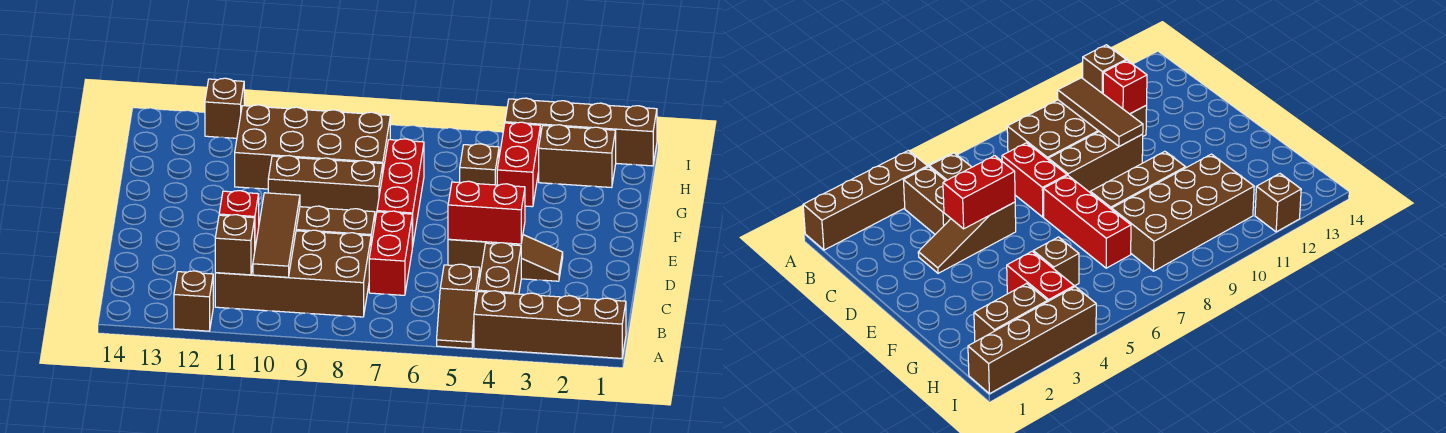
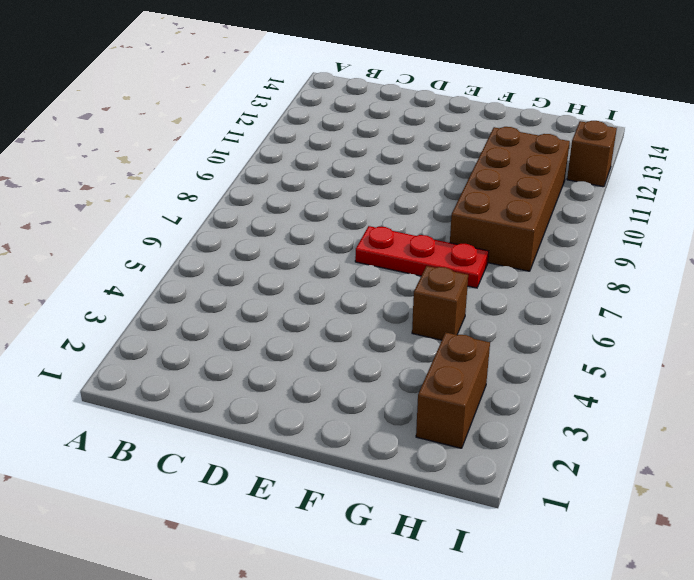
red 1x3 plate [355,226,489,288] -> red 1x3 brick [377,139,424,247]
none -> brown 1x4 brick [474,291,626,358]
none -> brown 1x2 slope [437,264,480,349]
none -> brown 1x1 brick [174,271,213,331]

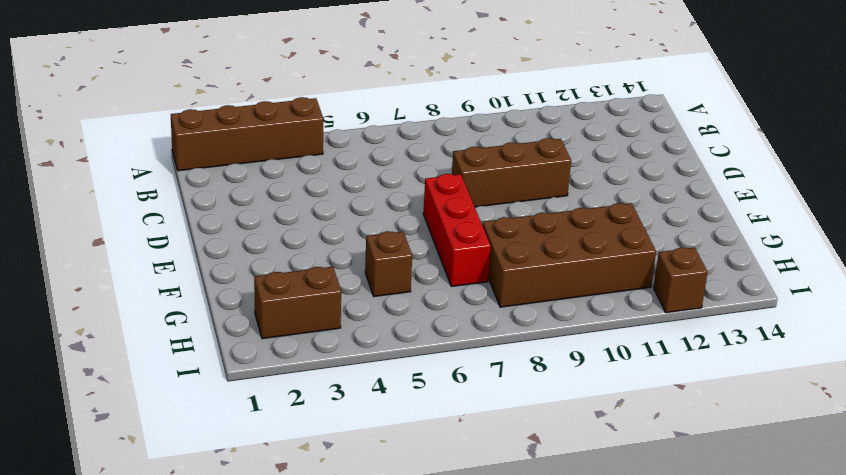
none -> brown 1x2 slope [437,264,480,349]
none -> brown 1x1 brick [174,271,213,331]
none -> brown 1x2 brick [478,243,521,294]

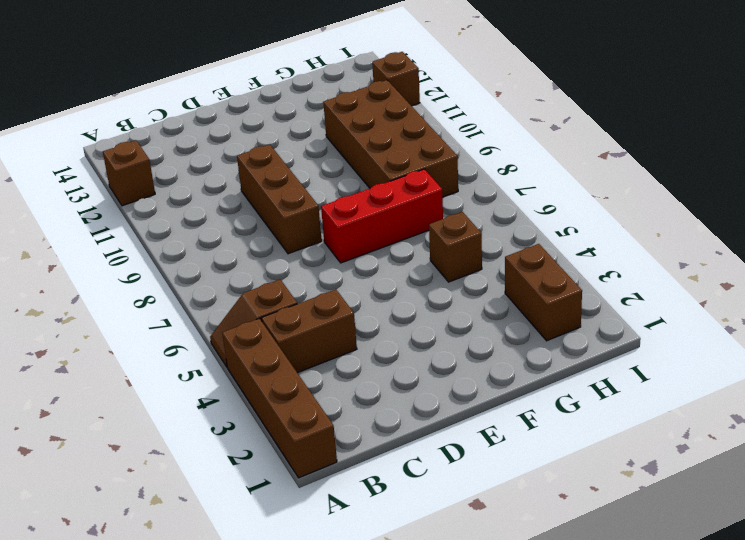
none -> brown 2x4 brick [215,230,371,317]
none -> red 1x2 brick [369,211,412,295]
none -> brown 1x3 slope [448,235,563,281]

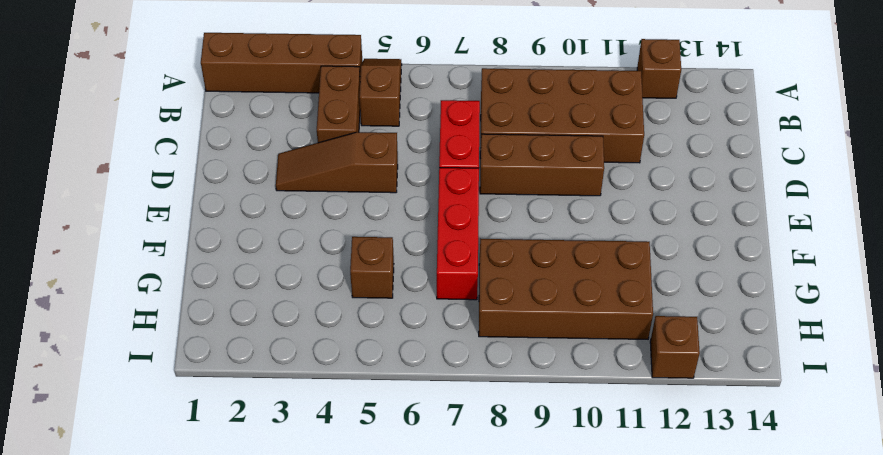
none -> brown 1x3 brick [268,156,383,220]
none -> red 1x2 brick [497,122,540,207]
none -> brown 1x2 brick [539,125,616,188]

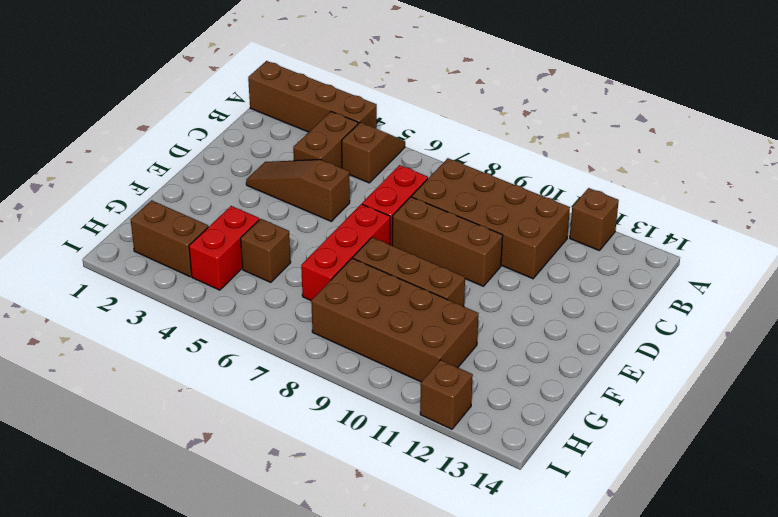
none -> brown 1x4 brick [505,98,657,166]
none -> brown 1x3 tile [253,193,300,277]
none -> brown 1x1 brick [215,215,255,275]

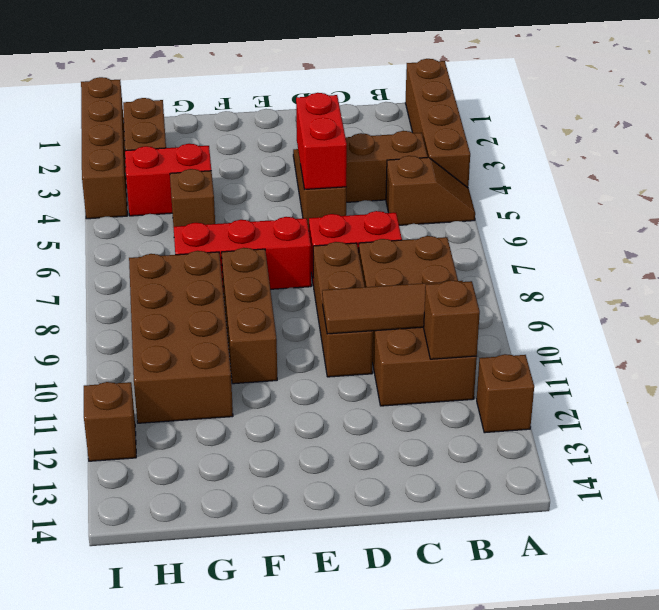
none -> red 1x1 brick [219,191,259,247]

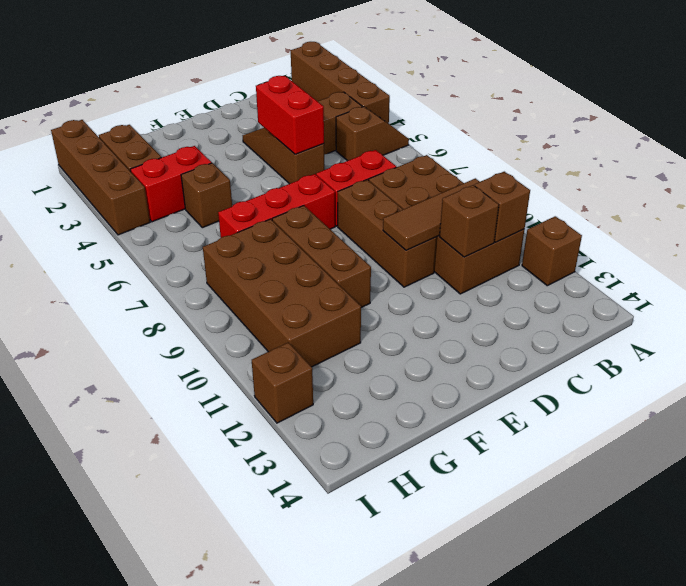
brown 1x1 brick [439,185,499,257] -> red 1x1 brick [219,191,259,247]

